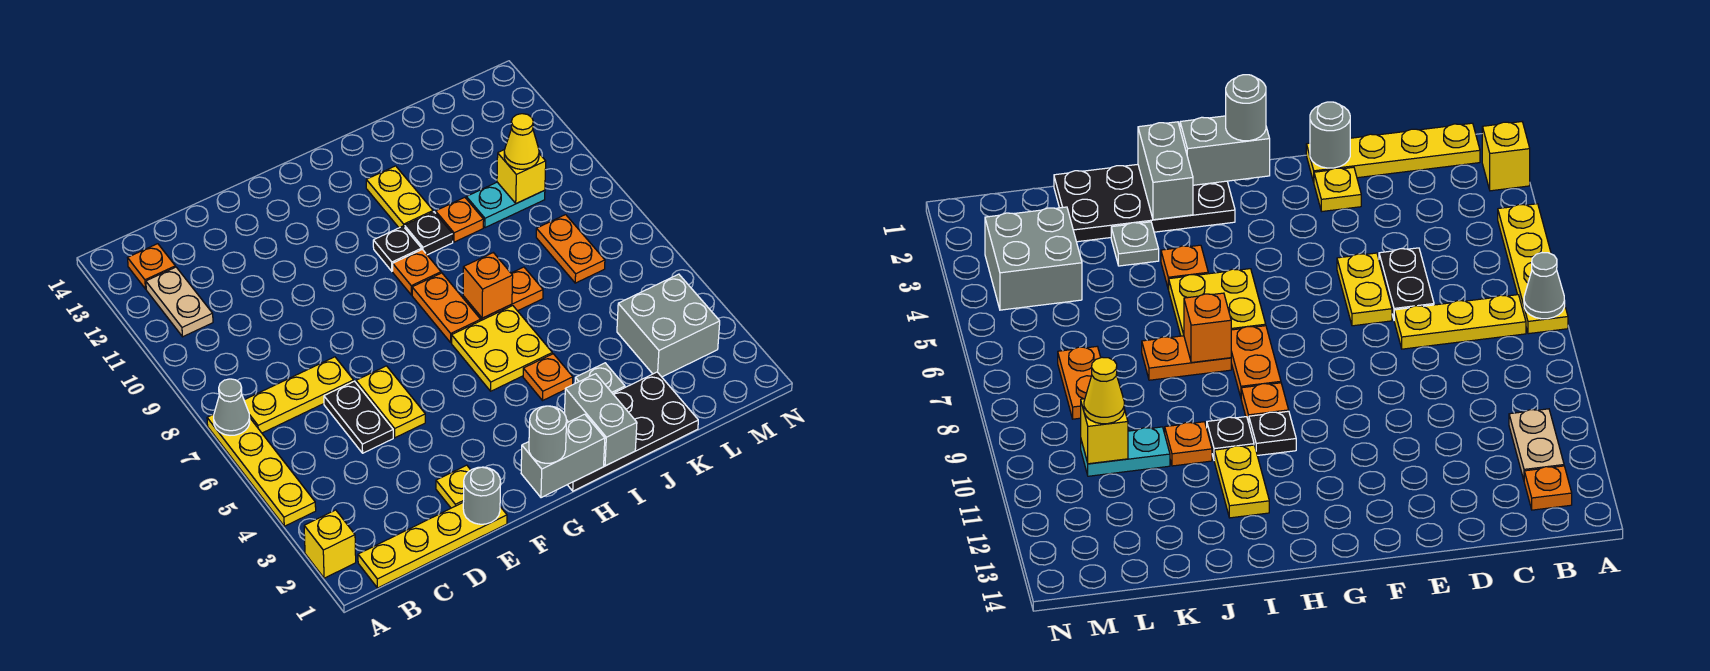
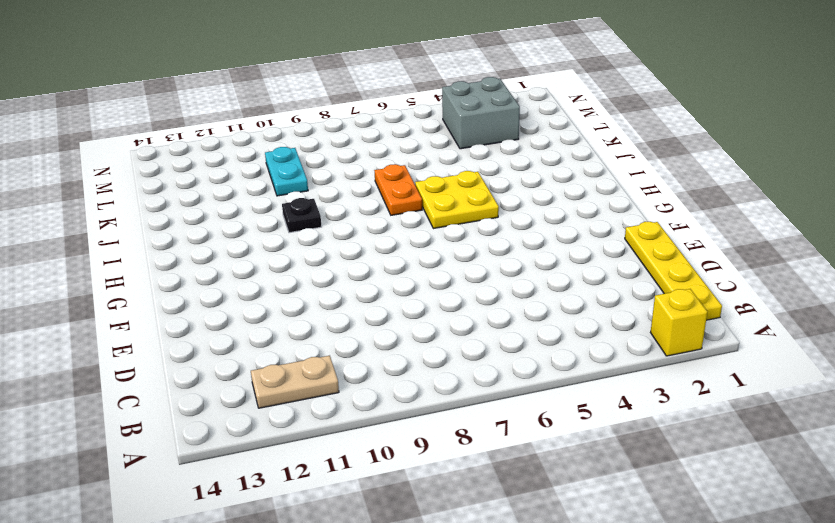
none -> yellow 1x4 plate [207,414,316,526]
none -> yellow 1x3 plate [244,357,354,433]
none -> orange 1x1 plate [128,244,175,289]
none -> black 1x2 plate [324,381,393,453]

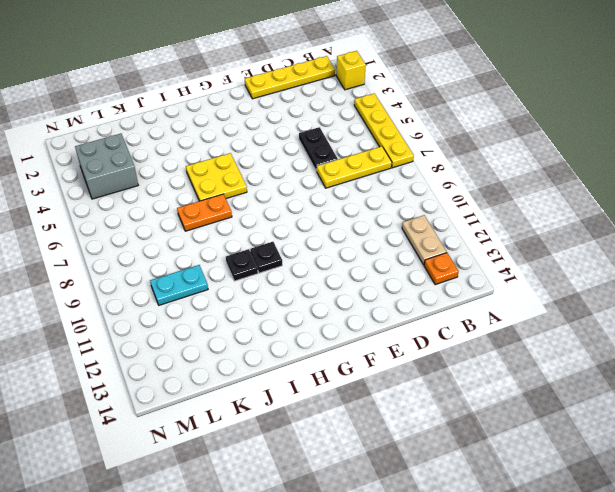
none -> yellow 1x1 plate [436,465,470,508]
none -> yellow 1x2 plate [356,366,425,438]
none -> black 2x4 plate [566,372,698,491]
none -> orange 1x2 plate [412,273,481,343]

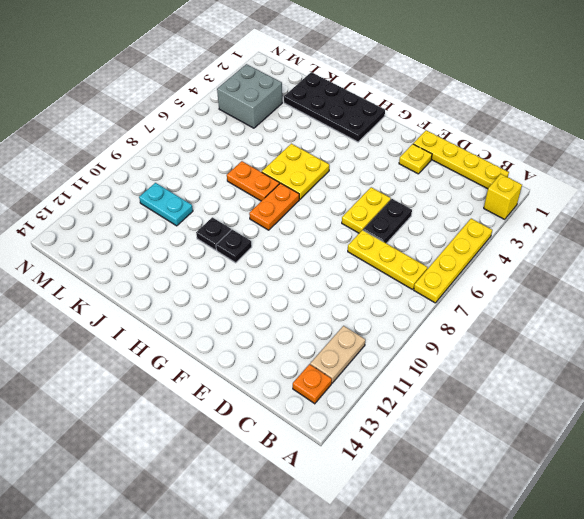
none -> orange 1x1 plate [393,249,441,295]
none -> orange 1x1 plate [523,354,573,400]
none -> yellow 1x2 plate [366,166,433,228]
none -> grey 1x1 plate [575,363,625,393]

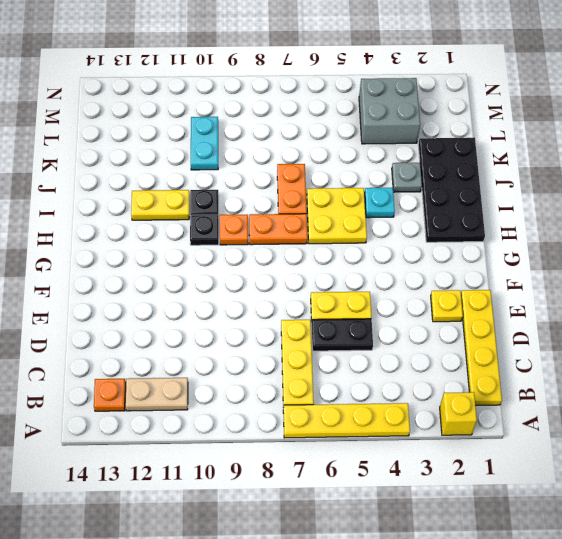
cyan 1x1 plate [365,188,395,218] -> orange 1x1 plate [523,354,573,400]
none -> orange 1x1 plate [436,197,484,242]
none -> orange 1x2 plate [536,215,605,283]
none -> grey 1x1 cone [214,379,250,435]
none -> grey 1x1 round brick [463,467,501,524]

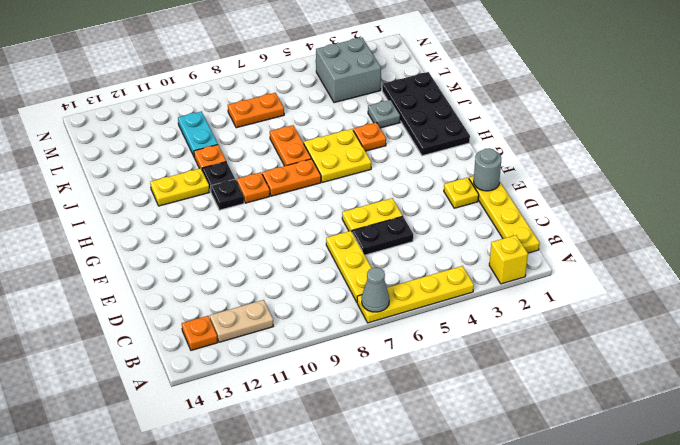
none -> grey 1x2 brick [521,414,605,498]
none -> grey 1x2 brick [565,374,637,466]
none -> orange 1x1 brick [463,253,513,318]
none -> yellow 1x1 brick [497,150,546,204]

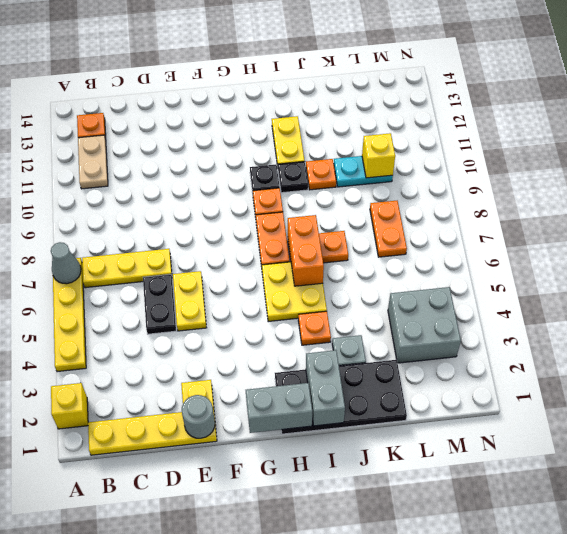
orange 1x2 brick [288,215,324,286] -> orange 1x1 brick [463,253,513,318]
none -> grey 1x1 round brick [529,406,567,463]
none -> yellow 1x1 cone [504,114,539,169]

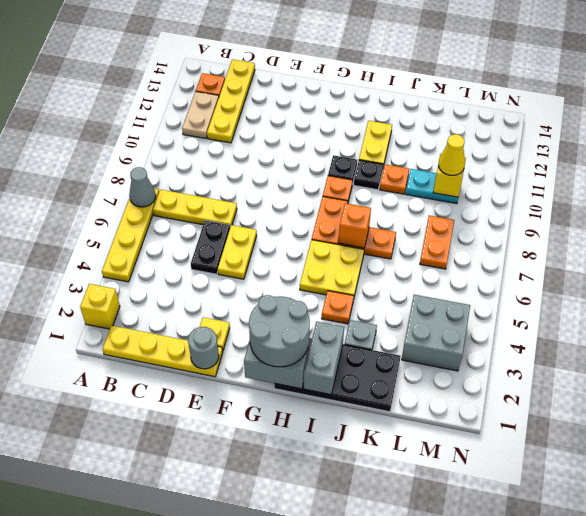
yellow 1x4 plate [207,59,255,143] -> none
grey 2x2 round brick [249,295,310,367] -> grey 1x1 round brick [529,406,567,463]

